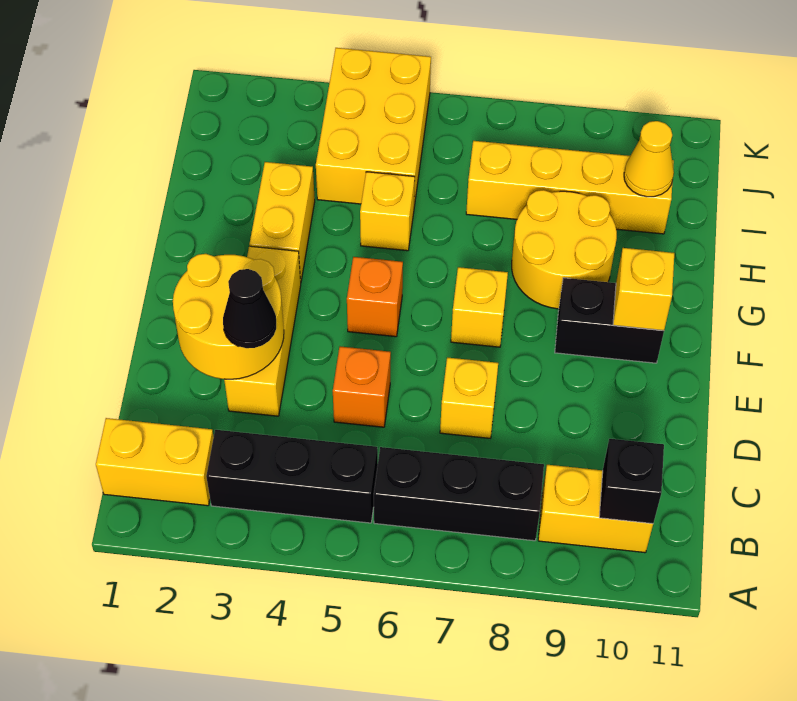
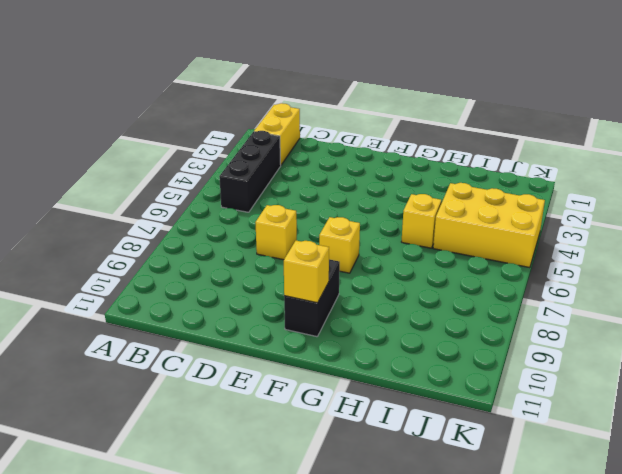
none -> black 1x3 brick [374,447,544,541]
none -> yellow 1x2 brick [538,465,653,553]
none -> yellow 1x3 brick [224,246,301,416]

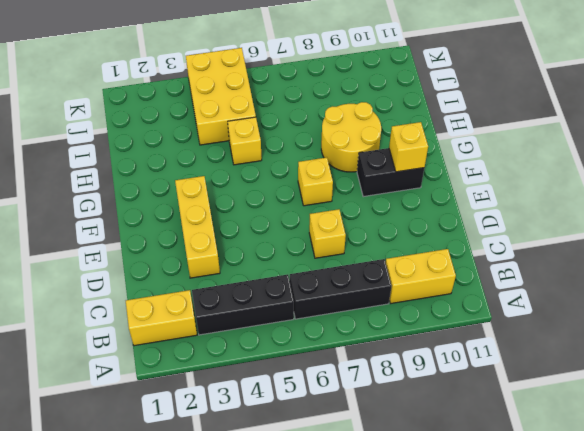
none -> orange 1x1 brick [333,346,391,427]
none -> orange 1x1 brick [347,257,403,337]
none -> yellow 1x2 brick [249,162,315,281]

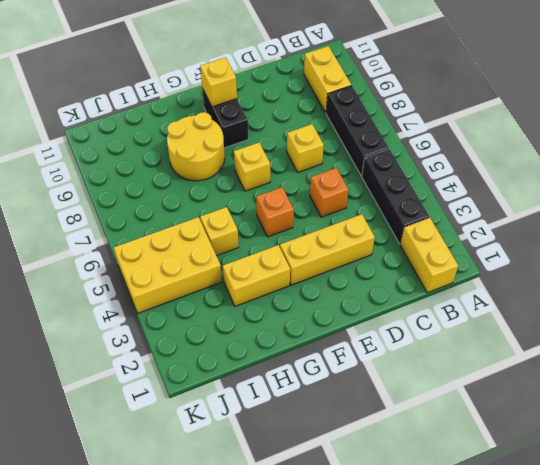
none -> yellow 1x4 brick [466,141,674,234]
none -> black 1x1 brick [599,439,664,524]
none -> yellow 2x2 round brick [173,254,284,379]

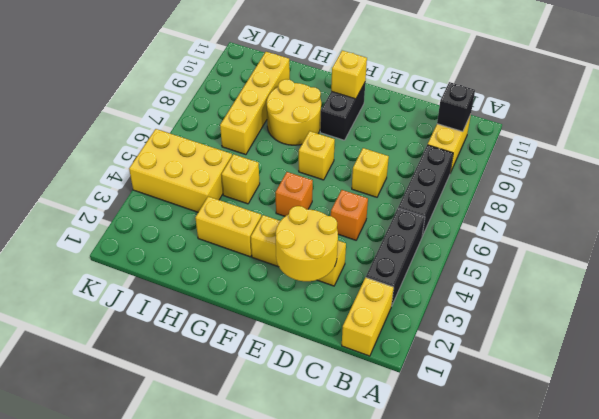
none -> yellow 1x1 cone [624,121,674,197]
none -> black 1x1 cone [223,269,276,348]

